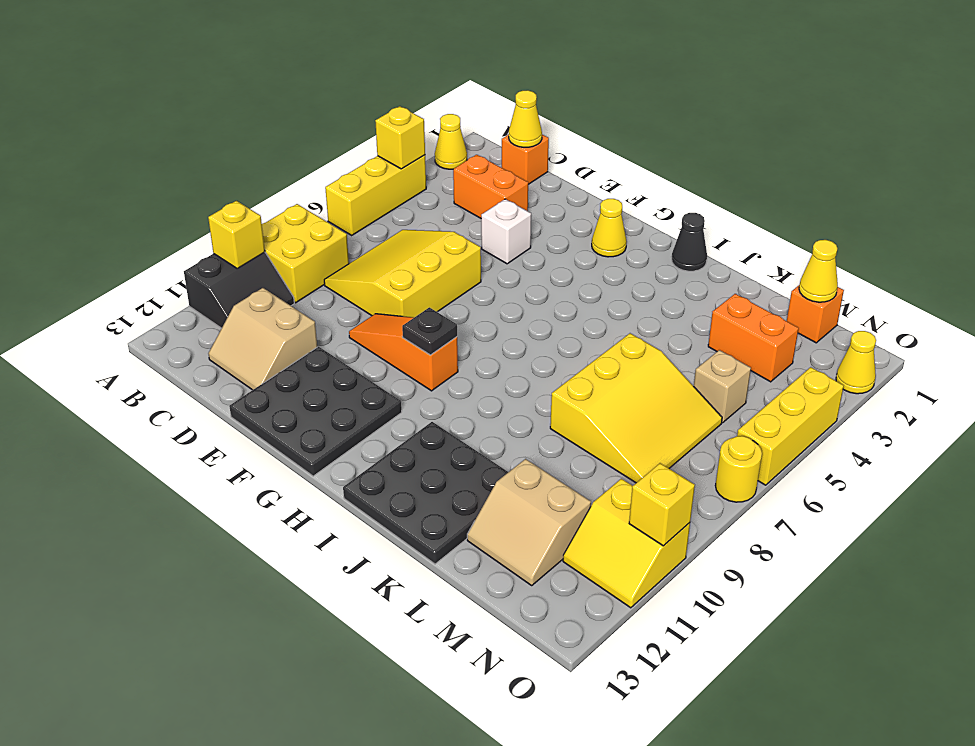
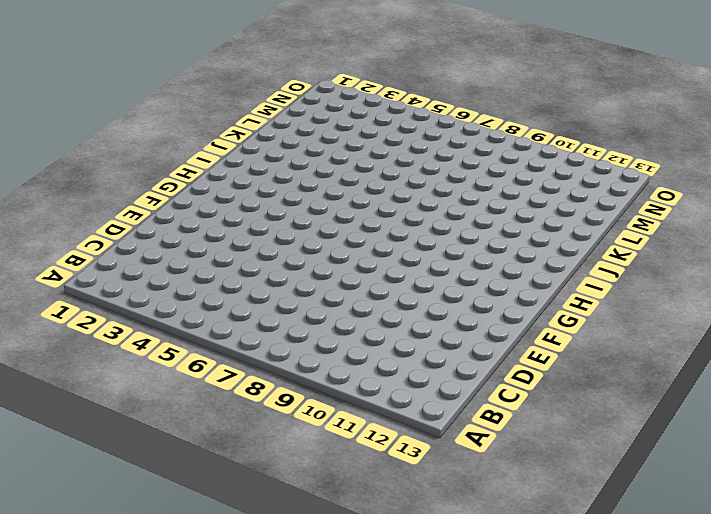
none -> yellow 1x1 cone [435,114,467,169]
none -> yellow 1x3 brick [325,155,426,235]
none -> yellow 2x2 brick [262,204,349,303]

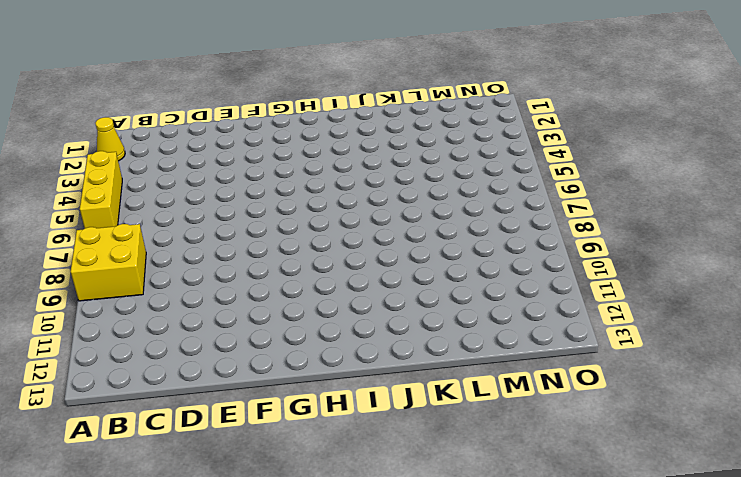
none -> black 2x2 slope [184,252,294,328]
none -> orange 1x1 brick [502,134,549,184]
none -> orange 1x2 brick [453,155,528,218]

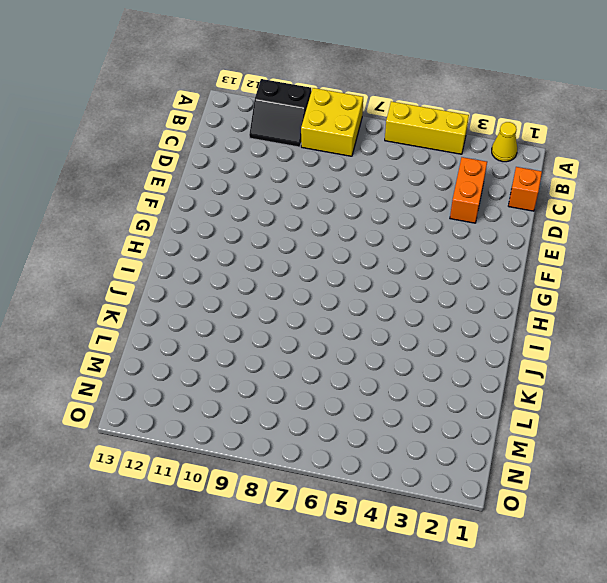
none -> yellow 3x3 slope [324,230,481,317]
none -> tan 2x2 slope [208,288,317,390]
none -> white 1x1 brick [481,199,531,264]

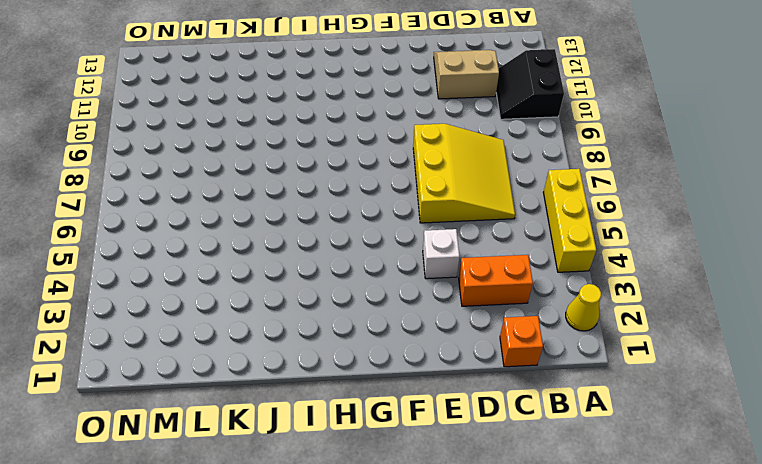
none -> yellow 2x2 brick [262,204,349,303]
none -> orange 1x3 slope [349,314,458,391]
none -> black 3x3 plate [229,347,402,476]

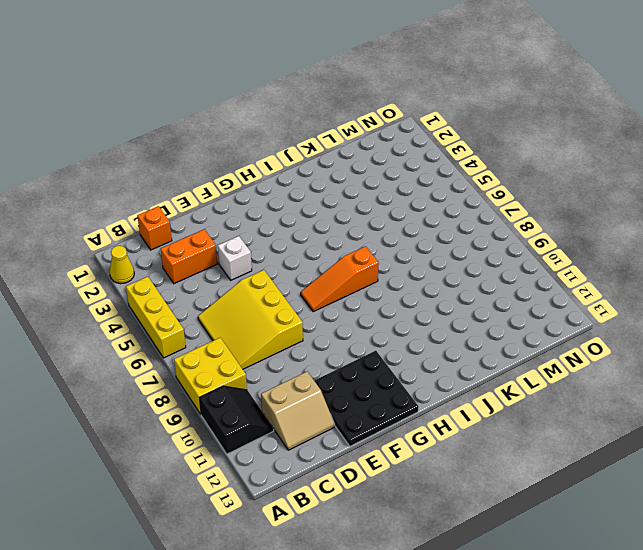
orange 1x3 slope [301,246,379,312] -> orange 1x3 slope moved to [349,314,458,391]
none -> yellow 1x1 cone [592,199,627,257]
none -> black 1x1 cone [672,213,707,271]
none -> black 3x3 plate [343,422,508,564]

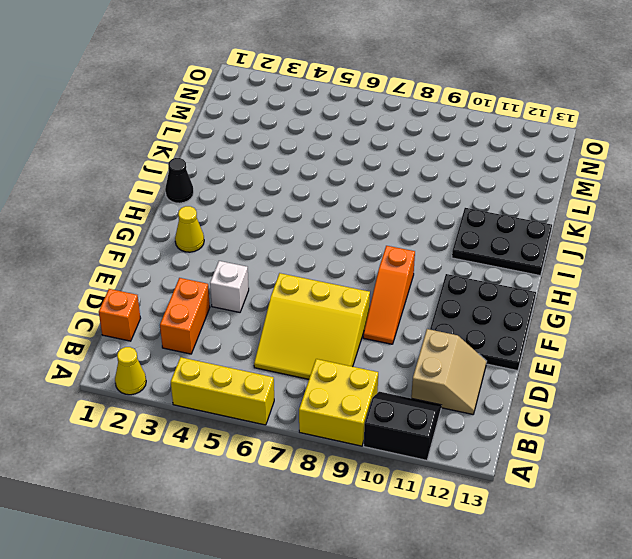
black 2x3 plate [452,208,552,275] -> black 3x3 plate [343,422,508,564]
none -> yellow 3x3 slope [550,333,722,483]
none -> orange 1x2 brick [708,294,799,382]
none -> tan 2x2 slope [467,459,591,585]

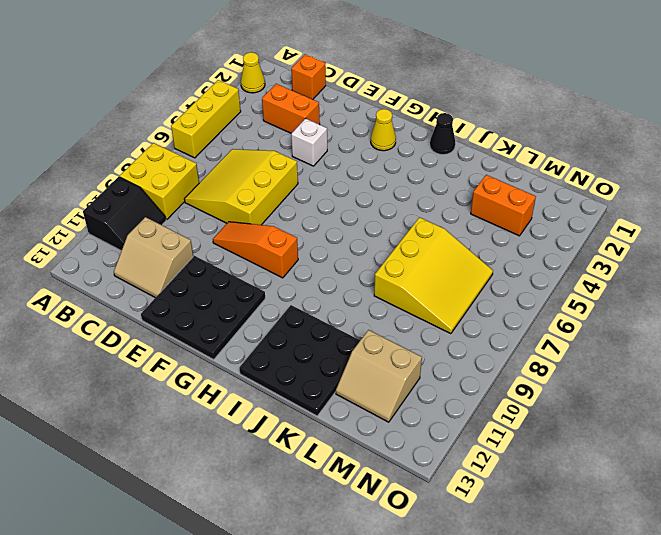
none -> orange 1x1 brick [787,286,844,343]
none -> tan 1x1 brick [694,350,751,423]
none -> yellow 2x2 slope [563,479,690,608]

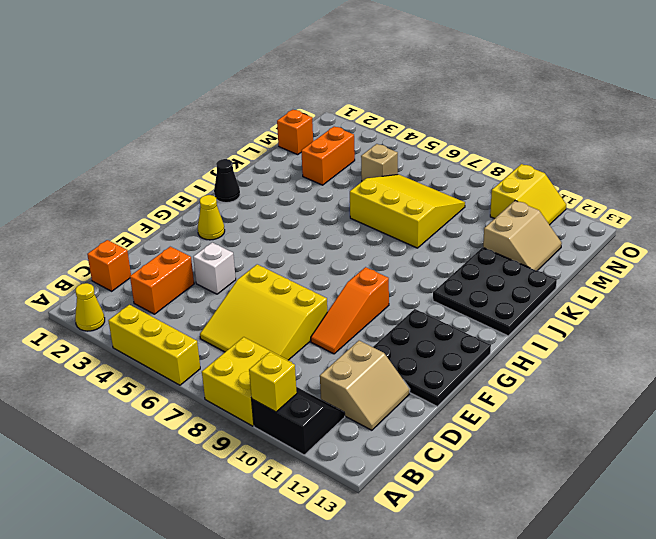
none -> yellow 1x1 cone [836,331,876,394]
none -> yellow 1x3 brick [737,367,844,485]
none -> yellow 1x1 round brick [715,436,762,502]

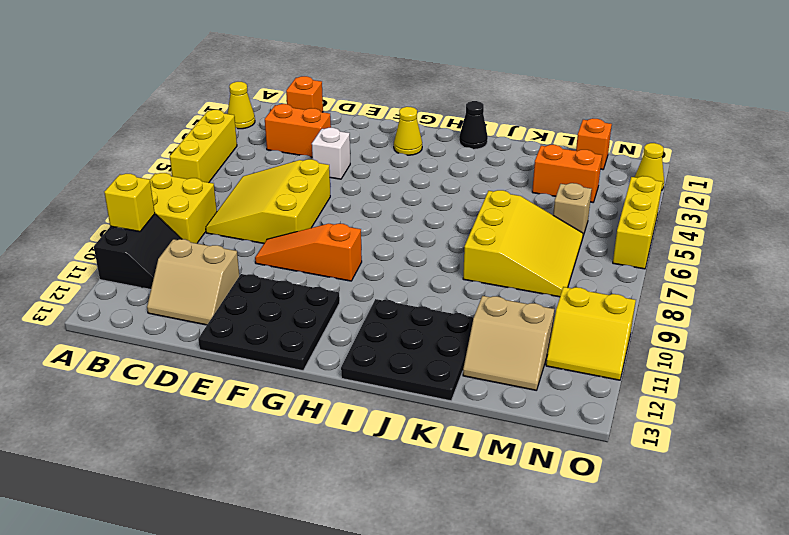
none -> yellow 1x1 round brick [715,436,762,502]
none -> yellow 1x1 brick [375,106,425,169]
none -> yellow 1x1 cone [509,90,542,147]

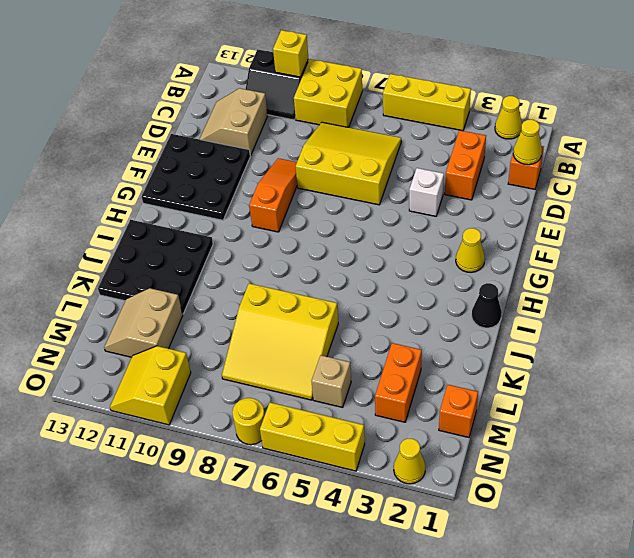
none -> yellow 1x1 brick [375,106,425,169]
none -> black 1x1 plate [402,307,457,355]
none -> yellow 1x1 cone [799,240,838,302]

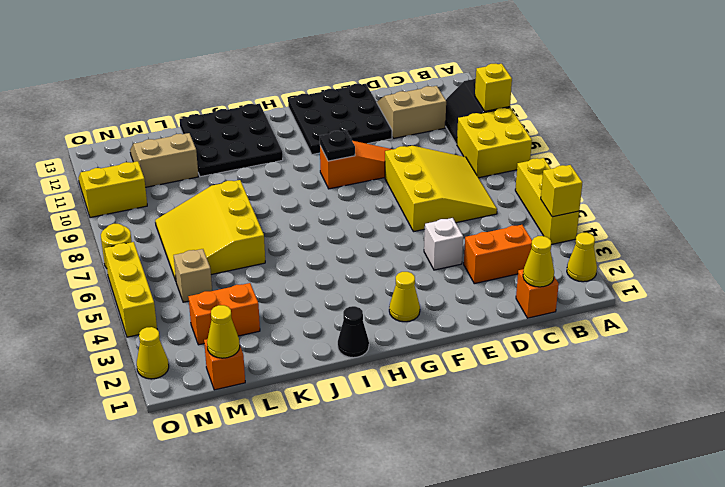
none -> yellow 1x1 brick [629,463,695,546]

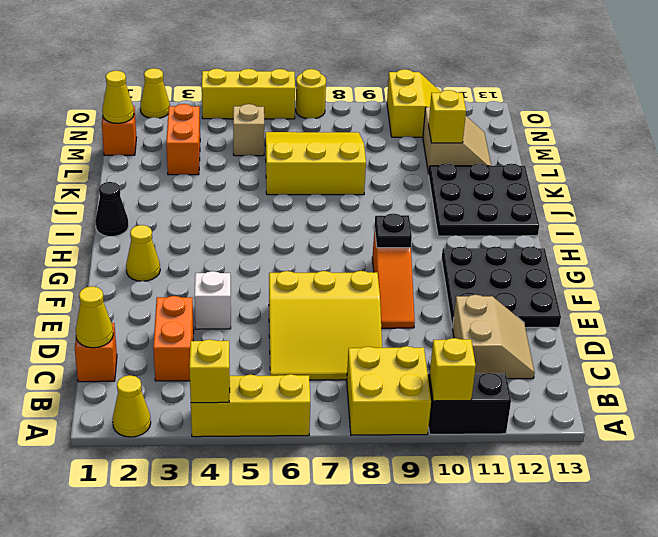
yellow 1x1 brick [429,90,466,143] -> yellow 1x1 brick moved to [629,463,695,546]

